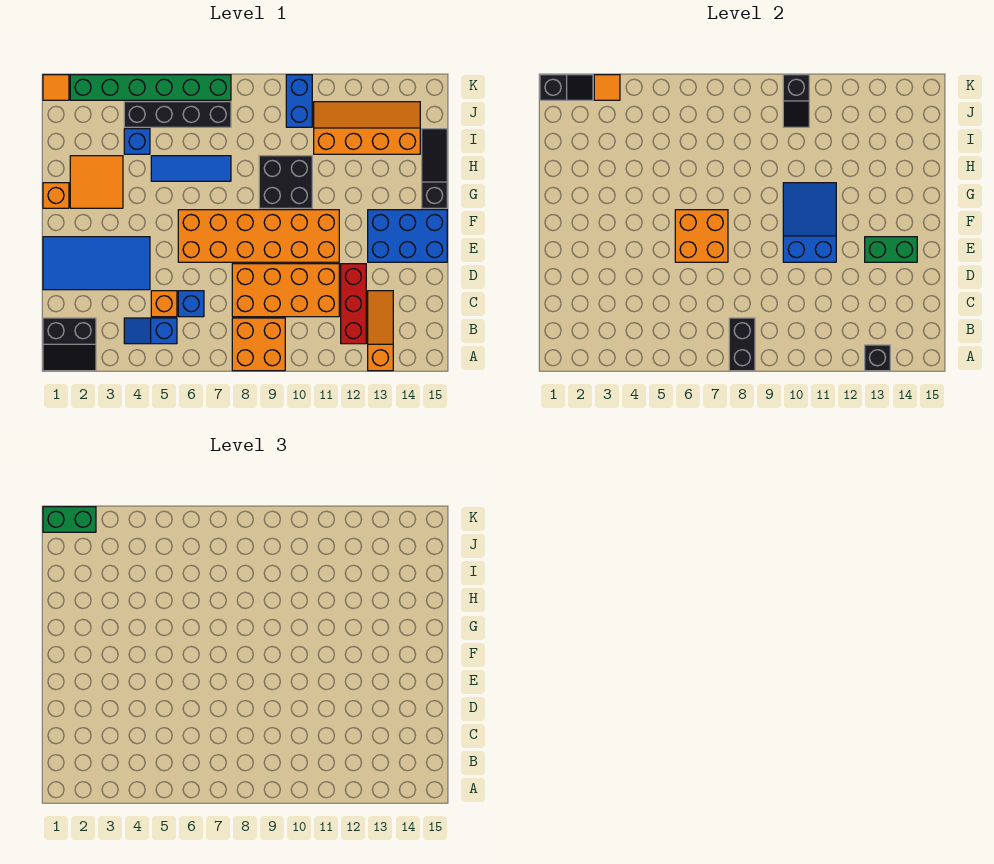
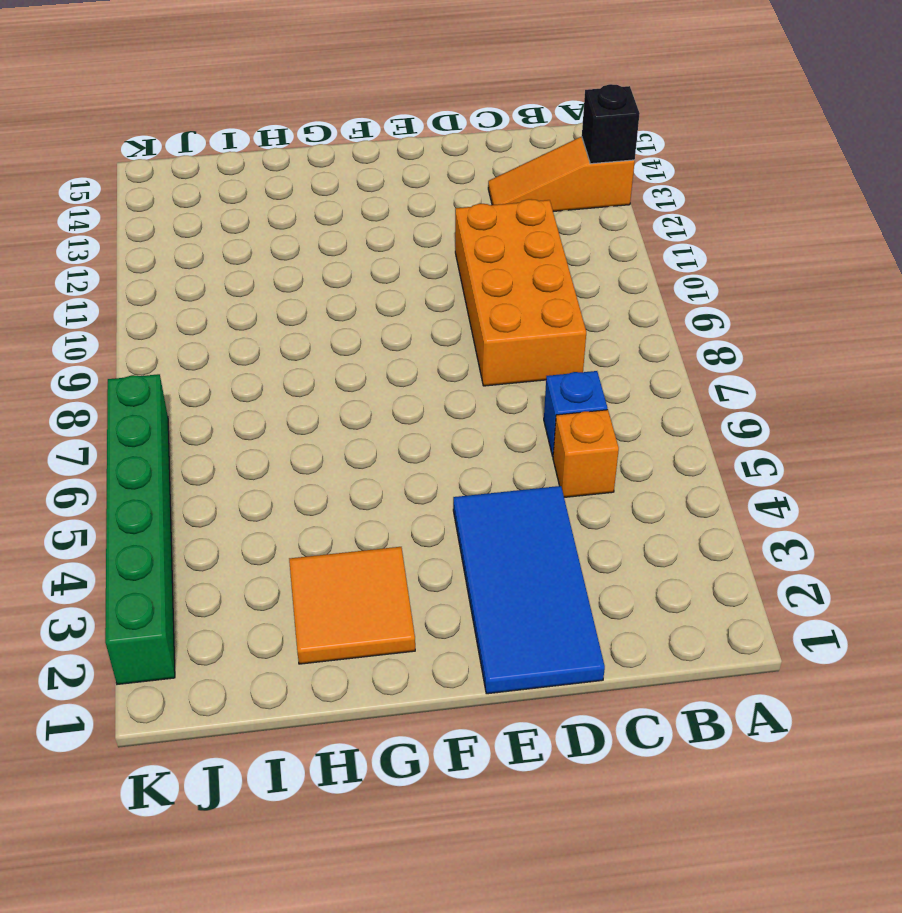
none -> black 2x2 slope [43,318,96,371]
none -> orange 2x2 brick [232,318,285,371]
none -> blue 1x2 slope [124,318,177,344]
none -> red 1x3 brick [341,264,366,344]

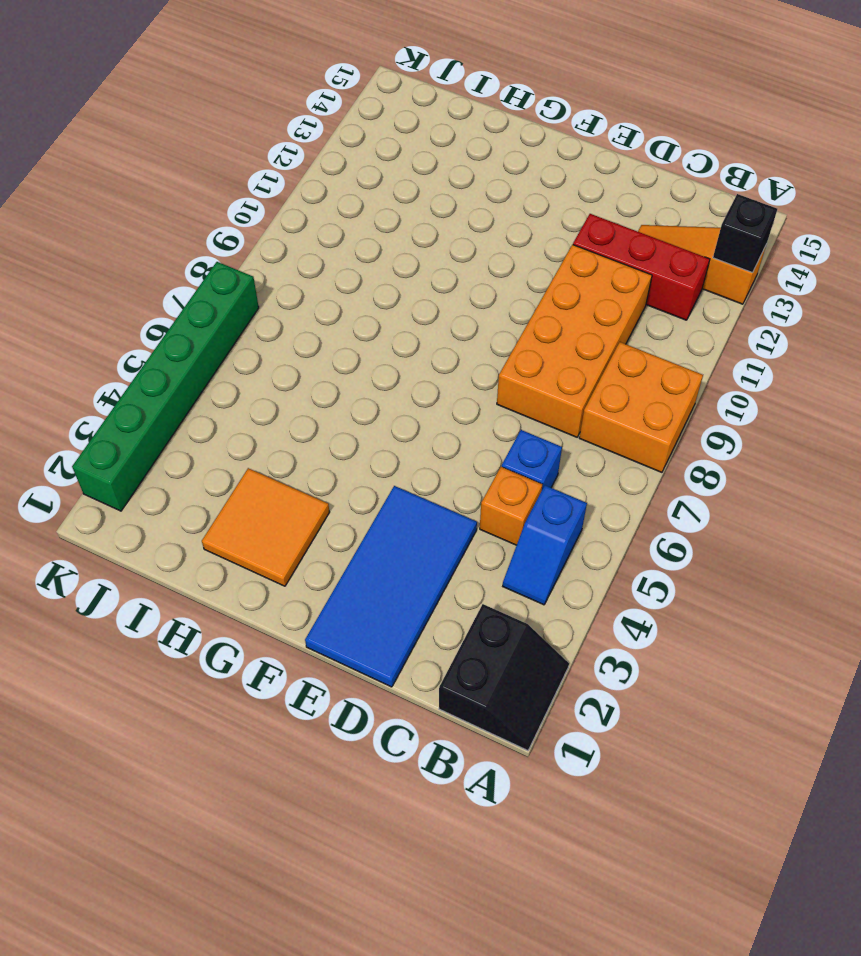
none -> orange 2x6 brick [178,210,339,262]
none -> blue 2x3 brick [368,210,447,262]
none -> orange 1x1 brick [43,183,69,208]
none -> black 2x2 brick [259,156,312,208]

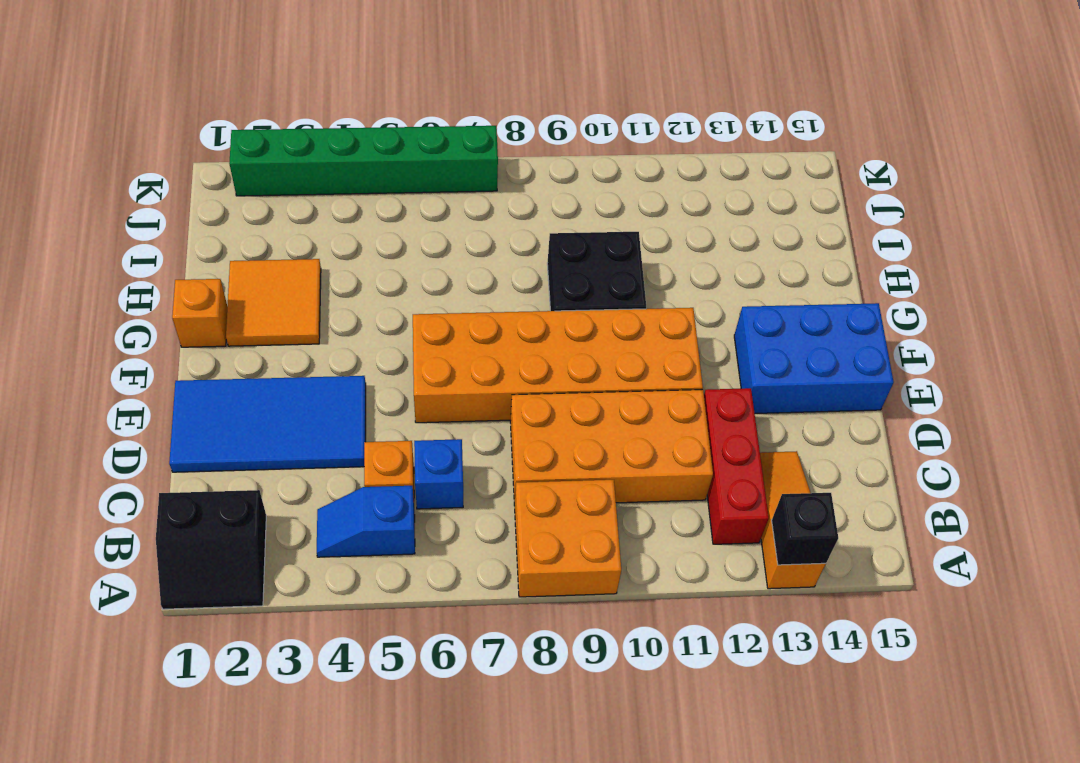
none -> black 1x3 slope [422,129,447,208]
none -> blue 1x3 tile [151,156,231,181]
none -> blue 1x1 brick [124,129,150,154]
none -> orange 2x4 slope [314,102,420,154]

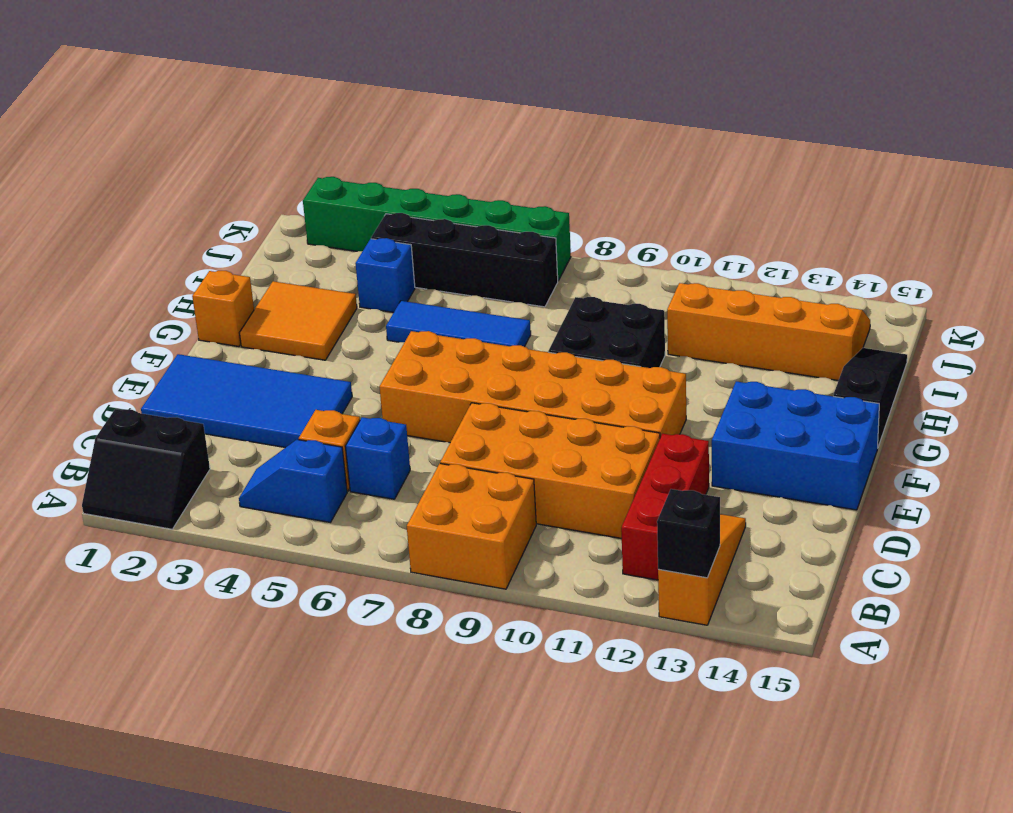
none -> blue 1x2 brick [286,75,312,127]
none -> orange 1x1 tile [43,75,69,100]
none -> black 1x2 brick [729,318,755,371]
none -> orange 2x2 brick [675,210,728,262]

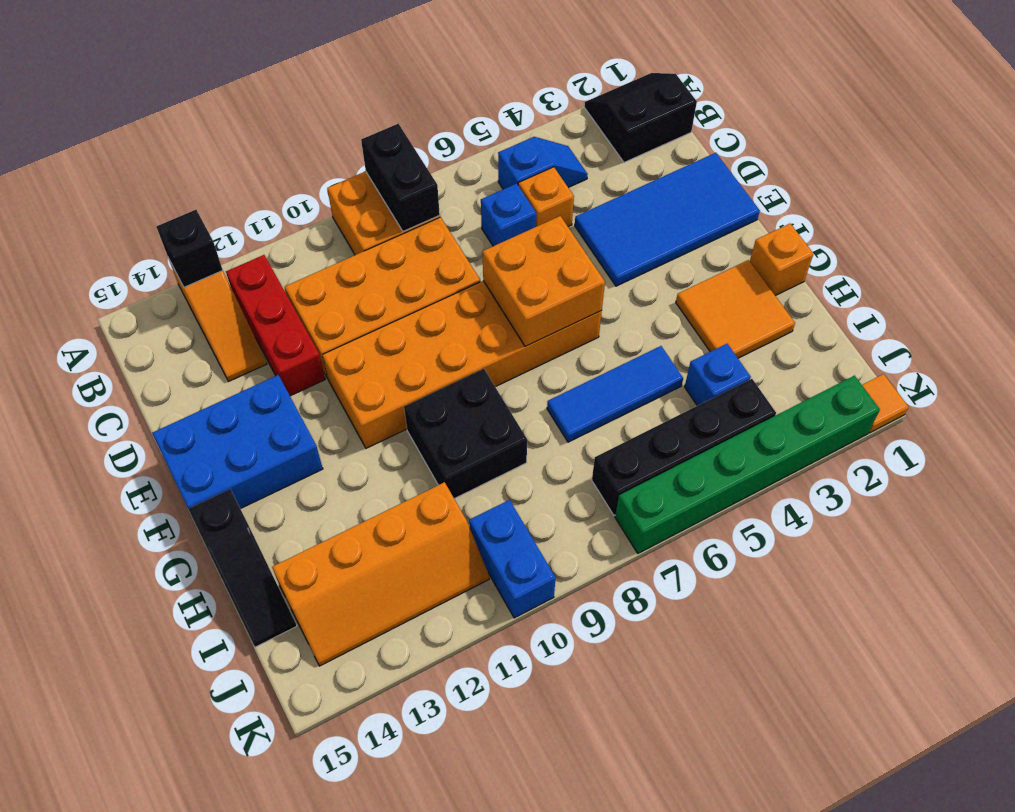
none -> blue 2x3 slope [783,183,836,262]
none -> green 1x2 brick [865,237,917,262]
none -> black 1x2 slope [783,75,809,127]
none -> black 1x2 slope [540,75,593,100]

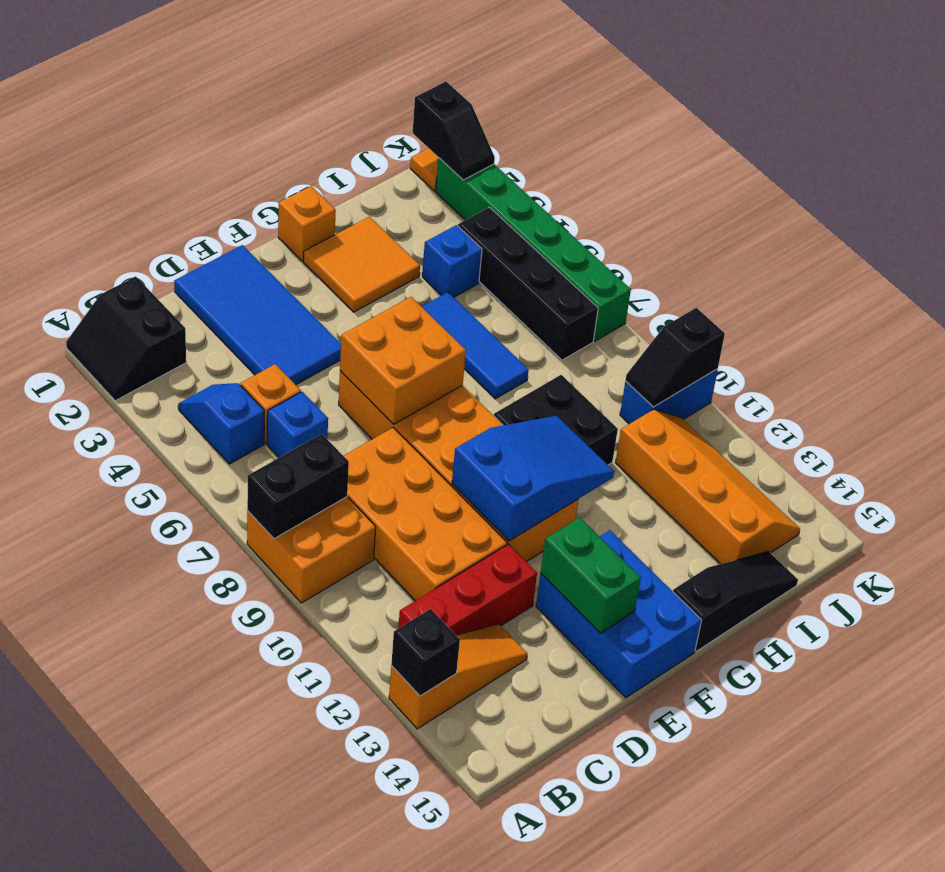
none -> orange 1x1 tile [594,75,620,100]
none -> green 1x2 brick [43,507,96,532]

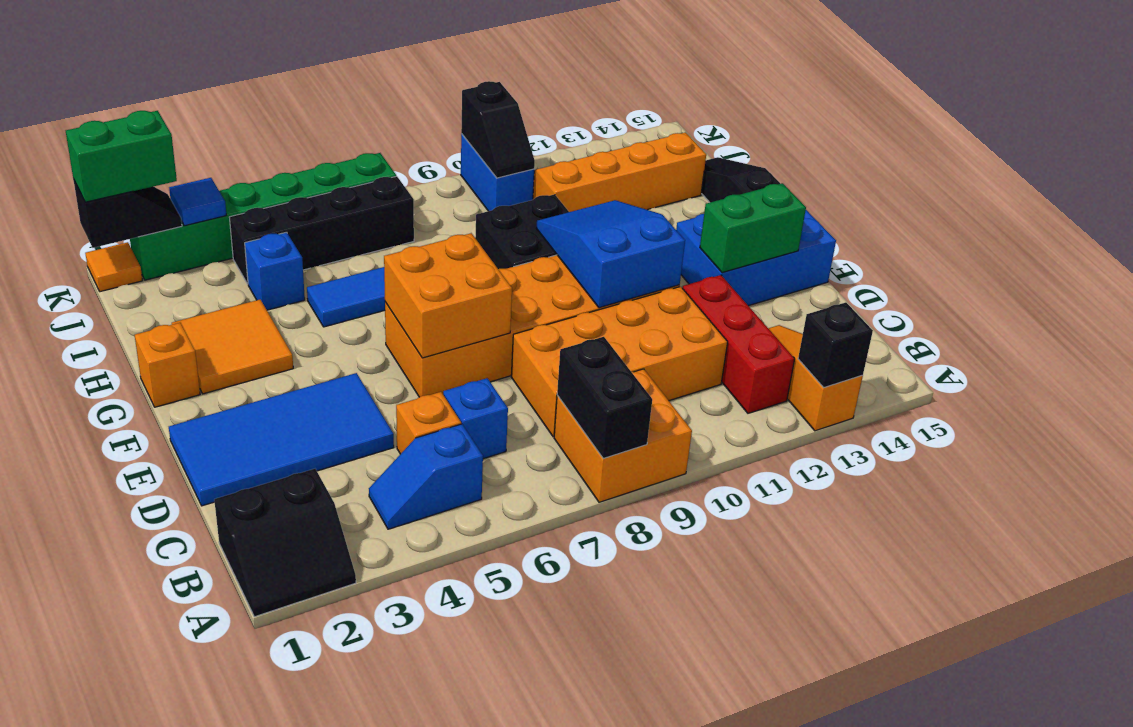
blue 1x1 tile [169,178,226,226] -> orange 1x1 tile [594,75,620,100]

